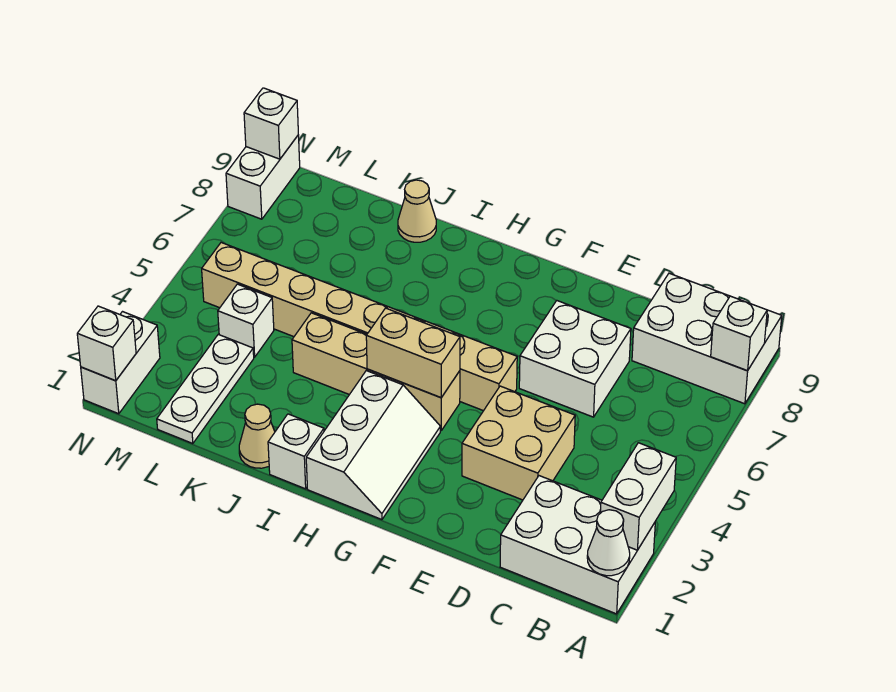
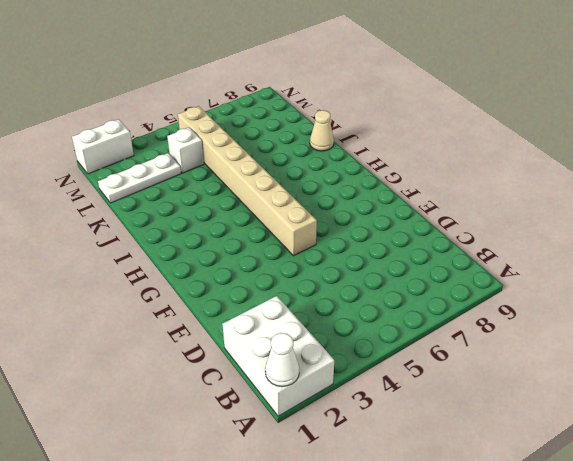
none -> white 2x3 brick [632,273,782,404]
none -> tan 2x2 brick [462,386,575,500]
none -> white 2x2 brick [519,301,631,417]

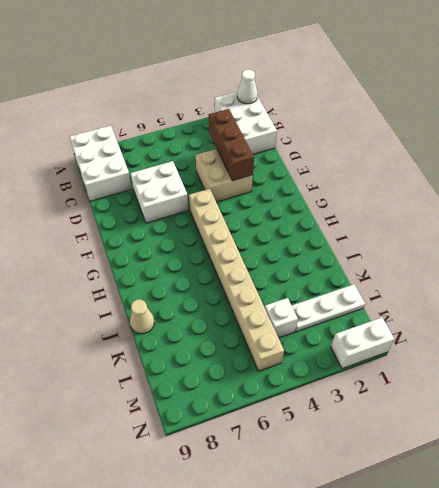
brown 1x3 brick [209,109,254,181] -> none
none -> white 2x3 slope [306,371,440,520]
none -> tan 1x4 brick [292,313,460,430]
none -> white 1x1 brick [268,414,324,489]

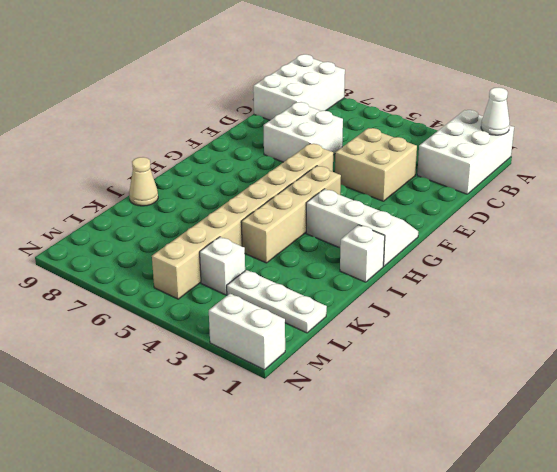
none -> tan 1x1 cone [239,404,275,468]
none -> white 1x2 brick [226,135,300,219]
none -> white 1x2 brick [600,443,676,550]

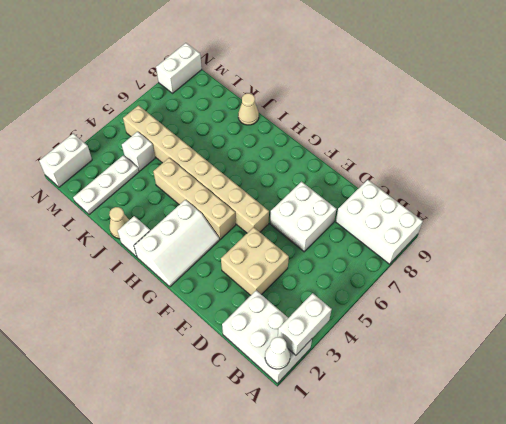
none -> white 1x1 brick [711,296,767,371]
none -> tan 1x2 brick [366,308,460,398]
none -> white 1x1 brick [77,306,136,381]

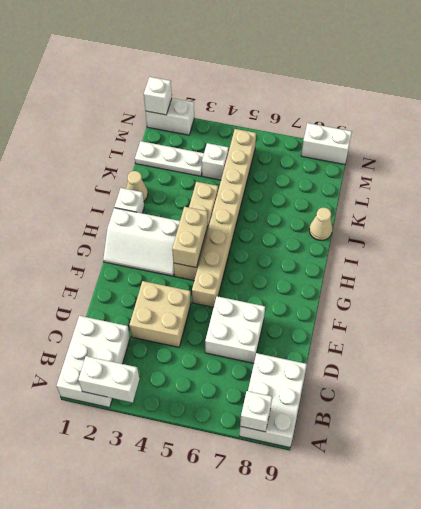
none -> white 1x1 cone [587,510,630,576]
none -> white 1x1 brick [244,88,298,159]

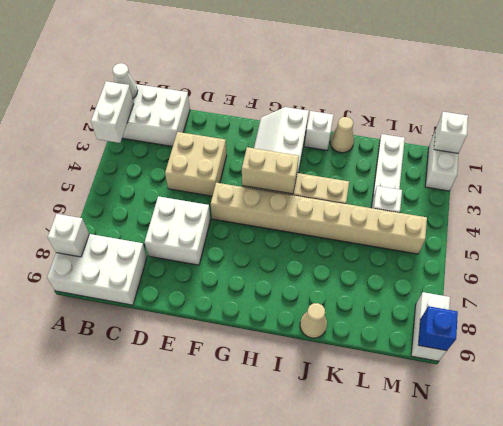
blue 1x1 brick [418,306,458,351] -> white 1x1 brick [244,88,298,159]

